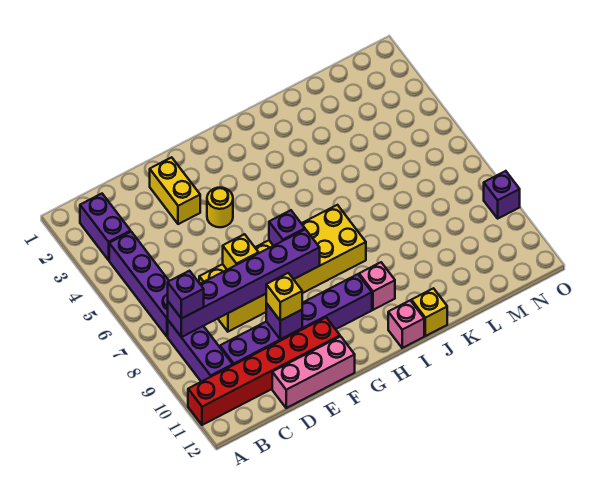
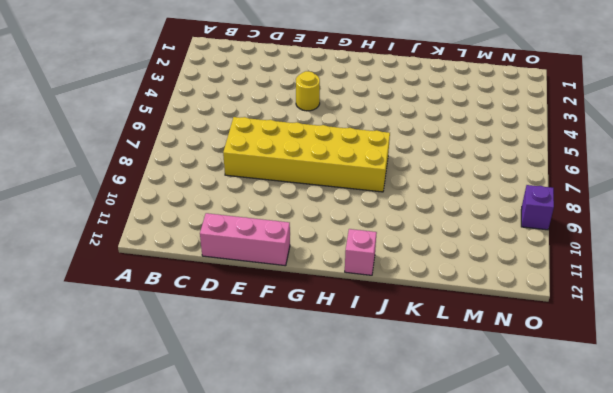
none -> red 1x6 brick [188,317,340,425]
none -> purple 1x2 brick [80,194,131,260]
none -> purple 1x4 brick [109,232,169,337]

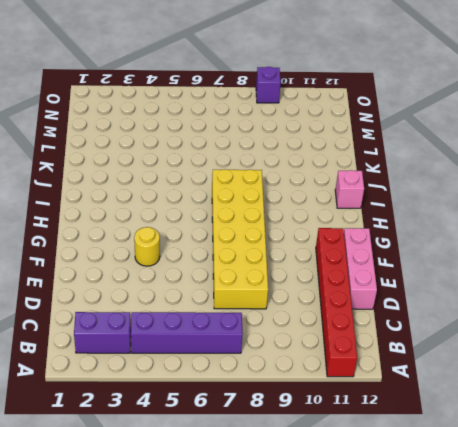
none -> purple 1x3 brick [168,320,233,382]
none -> purple 1x6 brick [220,274,372,365]
none -> yellow 1x2 brick [150,157,200,224]

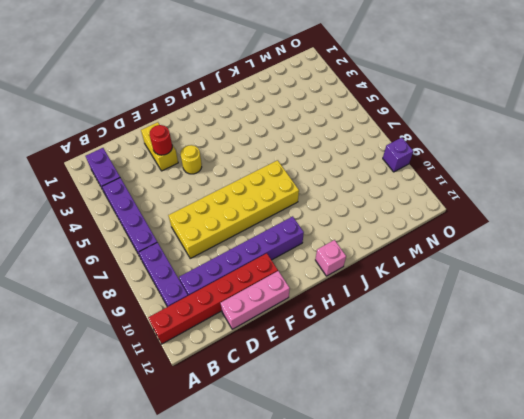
red 1x1 round brick [149,125,172,155] -> none
none -> pink 1x1 brick [359,262,395,310]
none -> yellow 1x1 brick [412,288,447,336]
none -> purple 1x6 brick [168,229,320,337]

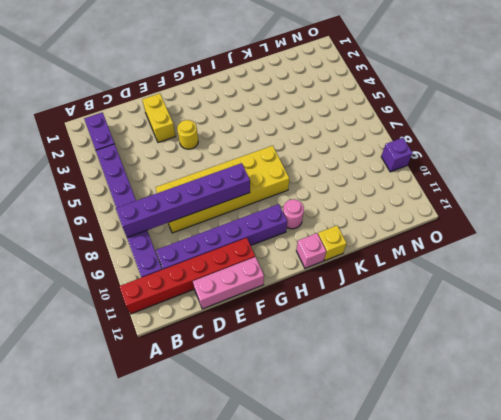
pink 1x1 round brick [283,199,304,229] -> pink 1x1 brick [359,262,395,310]
none -> yellow 1x1 brick [223,234,259,270]
none -> purple 1x1 brick [266,303,302,339]
none -> purple 1x1 brick [269,210,305,246]

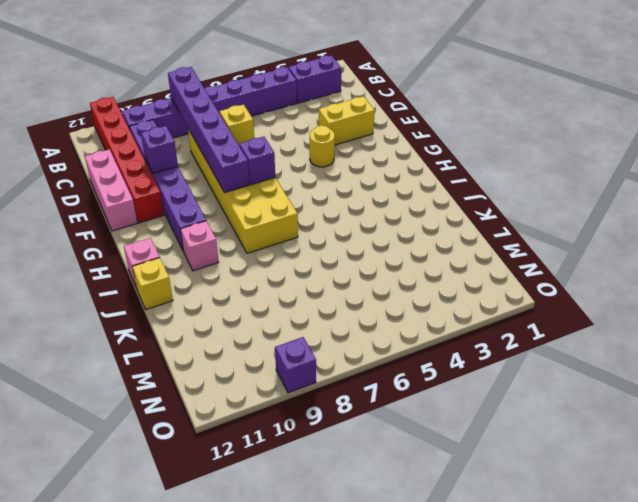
none -> purple 1x1 brick [168,271,204,319]
none -> yellow 1x1 brick [266,273,302,321]

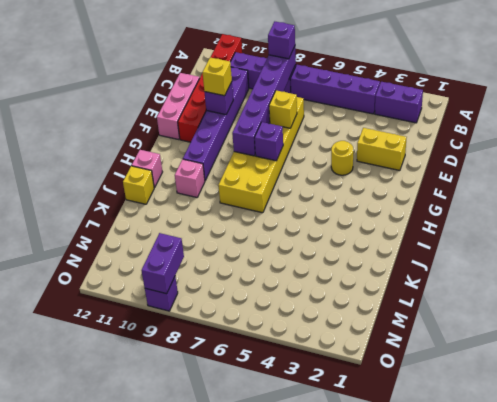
purple 1x2 brick [141,233,184,294] -> none

